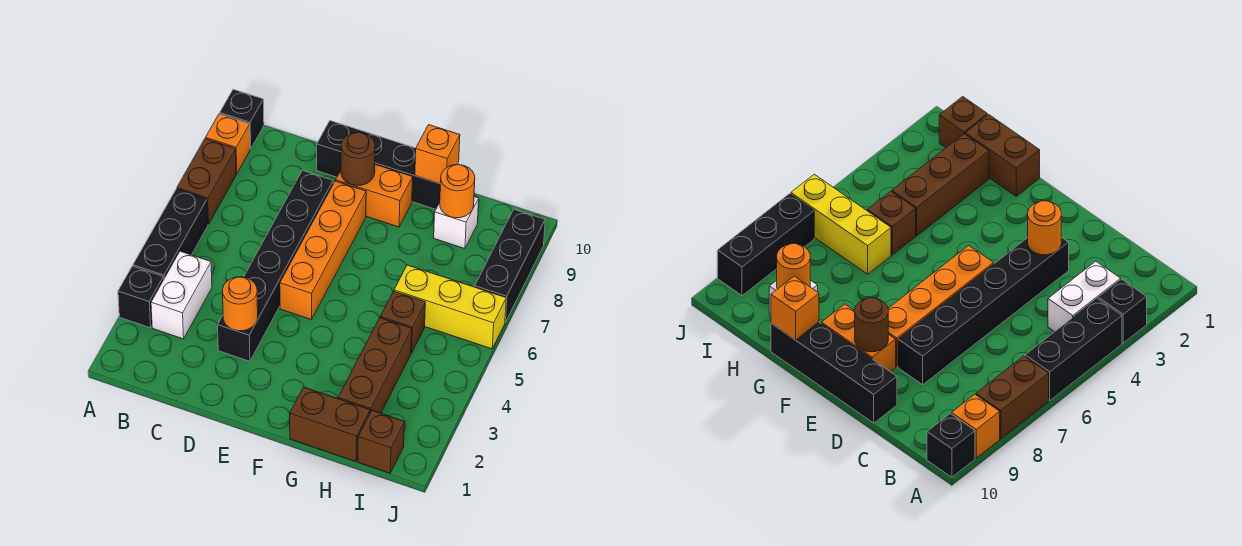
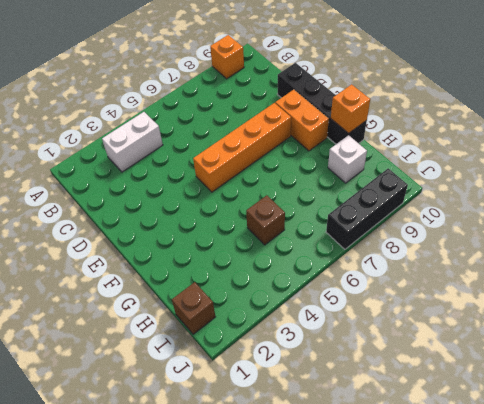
none -> black 1x1 brick [118,266,164,328]
none -> black 1x3 brick [133,189,208,278]
none -> brown 1x2 brick [177,139,236,224]

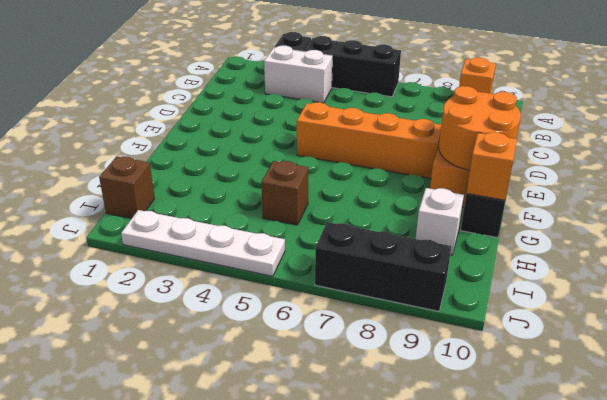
orange 2x2 round brick [439,86,521,170] -> brown 1x1 round brick [341,133,375,186]
white 1x4 plate [121,210,285,276] -> none
none -> brown 1x2 brick [177,139,236,224]
none -> black 1x1 brick [220,89,264,149]
none -> black 1x6 brick [218,170,333,361]

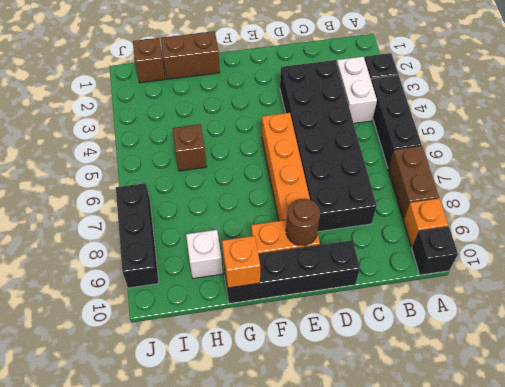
black 2x6 brick [280,60,377,232] -> black 1x6 brick [218,170,333,361]
none -> brown 1x3 brick [338,318,412,413]
none -> yellow 1x3 brick [394,265,506,349]
none -> orange 1x1 round brick [222,277,258,331]

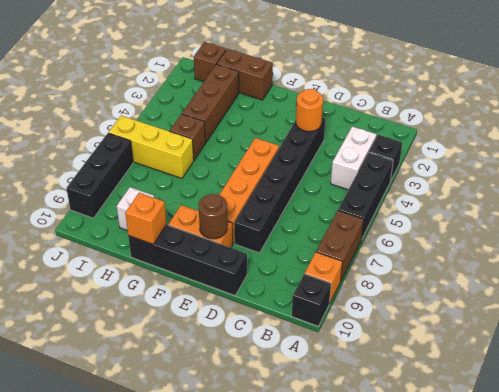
none -> orange 1x1 round brick [440,165,475,218]

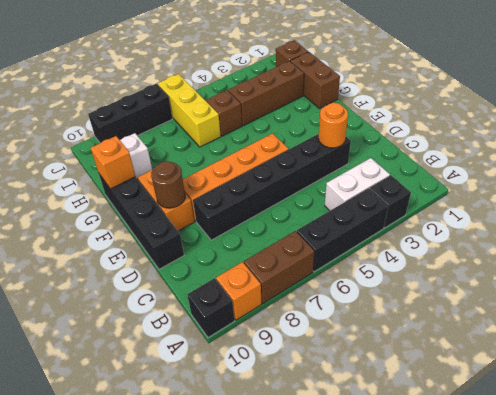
none -> orange 1x1 round brick [440,165,475,218]

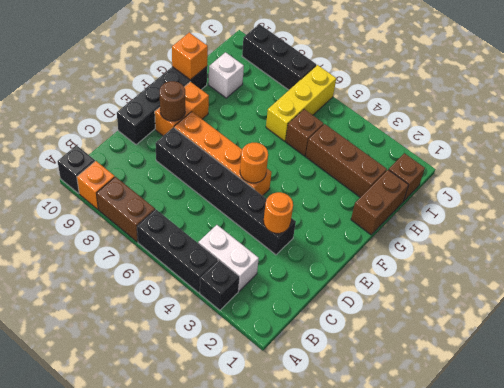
orange 1x1 round brick [240,143,268,183] -> orange 1x1 round brick moved to [440,165,475,218]

